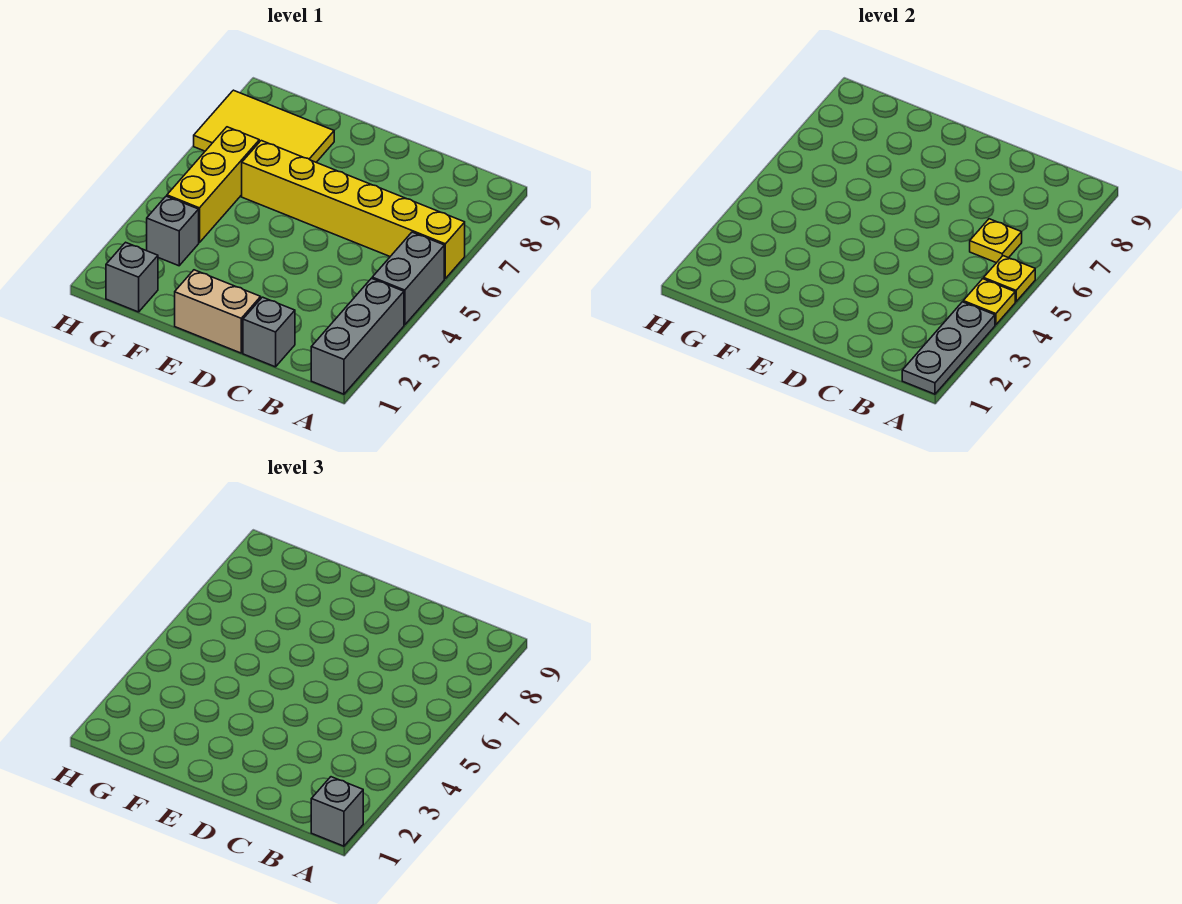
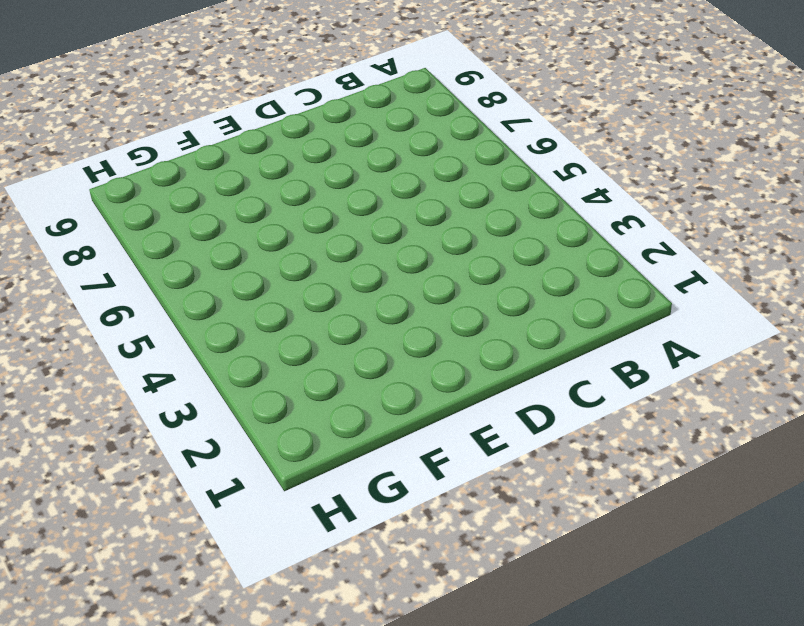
none -> grey 1x3 brick [311,278,404,394]
none -> grey 1x2 brick [372,232,444,325]
none -> yellow 1x6 brick [242,141,465,278]

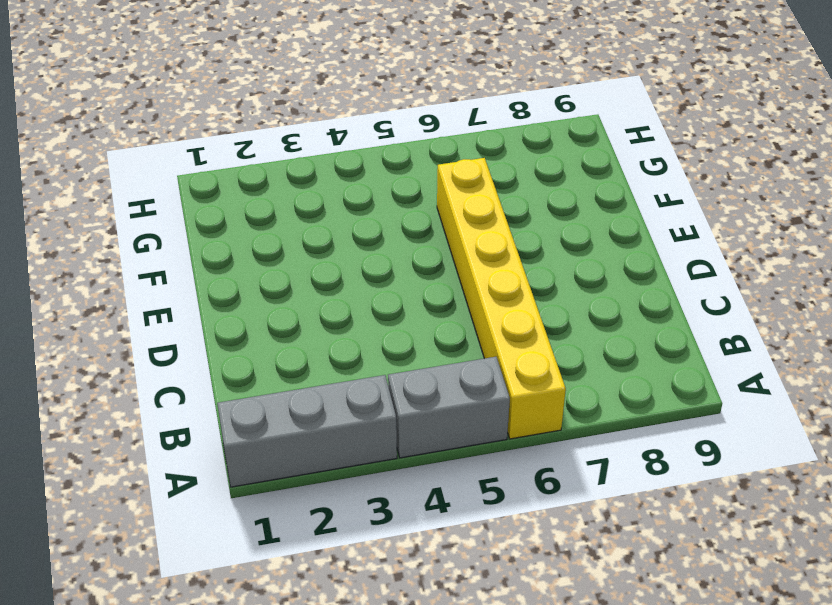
none -> grey 1x1 brick [243,297,295,367]
none -> tan 1x2 brick [175,270,261,353]
none -> yellow 2x3 tile [194,90,334,162]

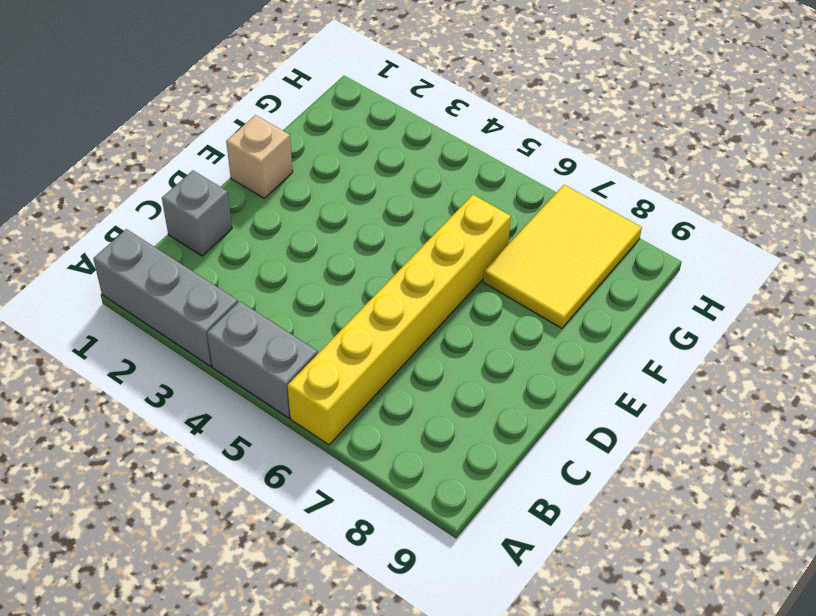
tan 1x1 brick [226,115,293,198] -> tan 1x2 brick [175,270,261,353]
none -> grey 1x1 brick [106,242,158,312]
none -> grey 1x1 brick [147,196,199,266]
none -> yellow 1x3 brick [167,127,259,243]

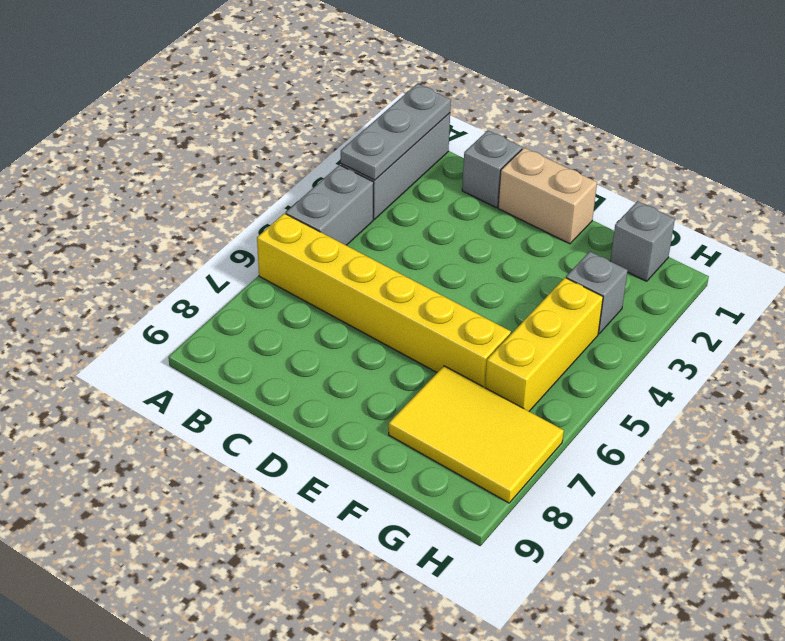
none -> yellow 1x1 plate [963,279,1015,325]
none -> yellow 1x1 plate [984,256,1035,302]
none -> yellow 1x1 plate [970,219,1022,263]

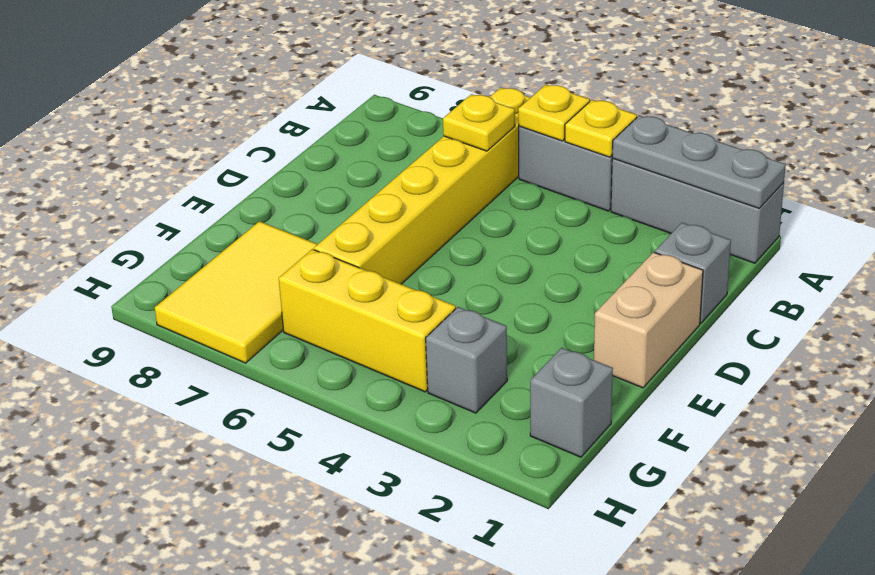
none -> grey 1x1 brick [311,777,363,846]

